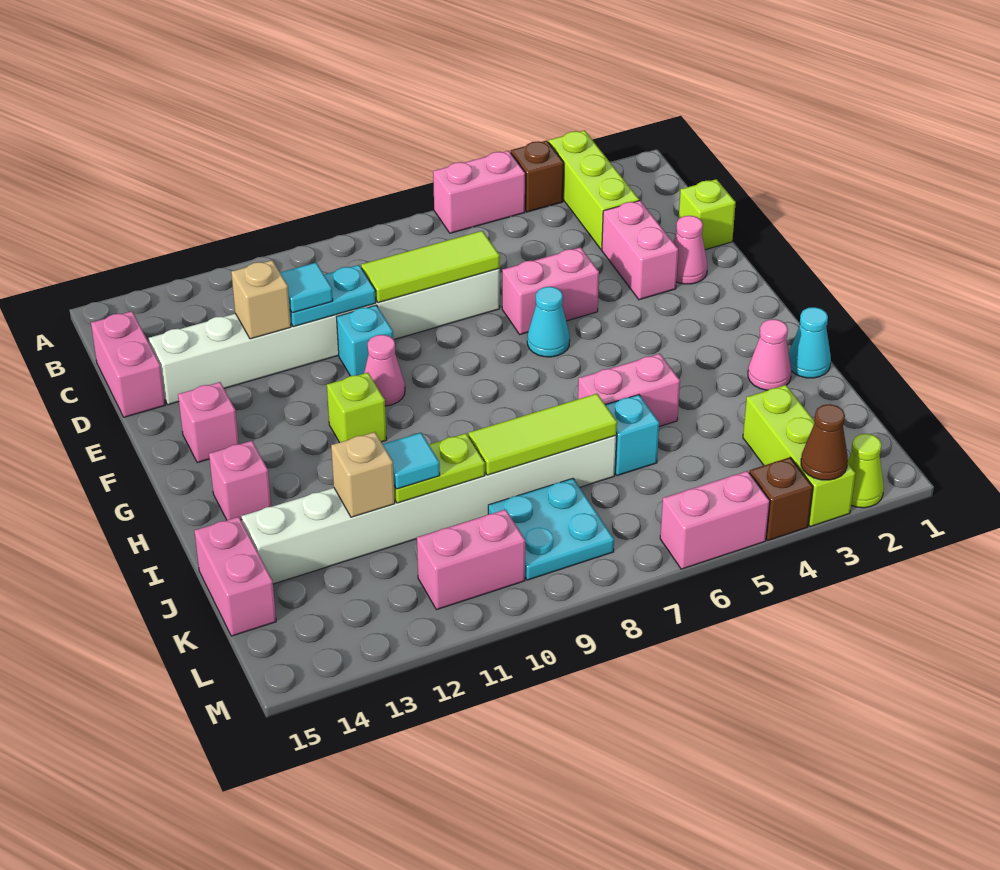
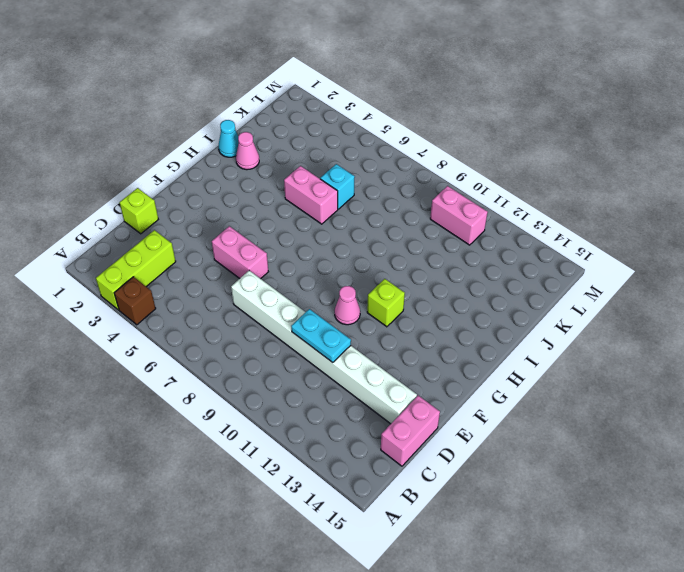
none -> pink 1x2 brick [433,151,525,233]
none -> pink 1x2 brick [602,201,678,300]
none -> pink 1x1 cone [673,216,707,284]
none -> cyan 1x1 brick [337,305,393,376]

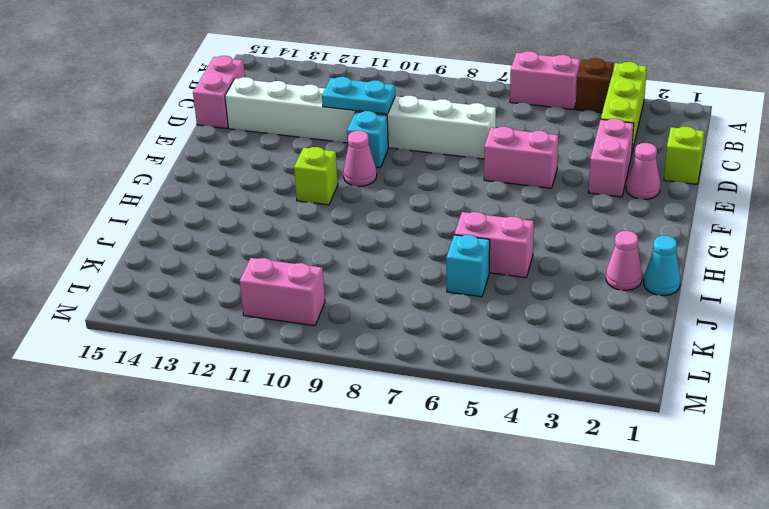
none -> cyan 1x1 cone [527,287,570,357]
none -> pink 1x1 brick [178,382,239,463]
none -> pink 1x1 brick [209,441,271,520]
none -> white 1x8 brick [241,436,616,584]

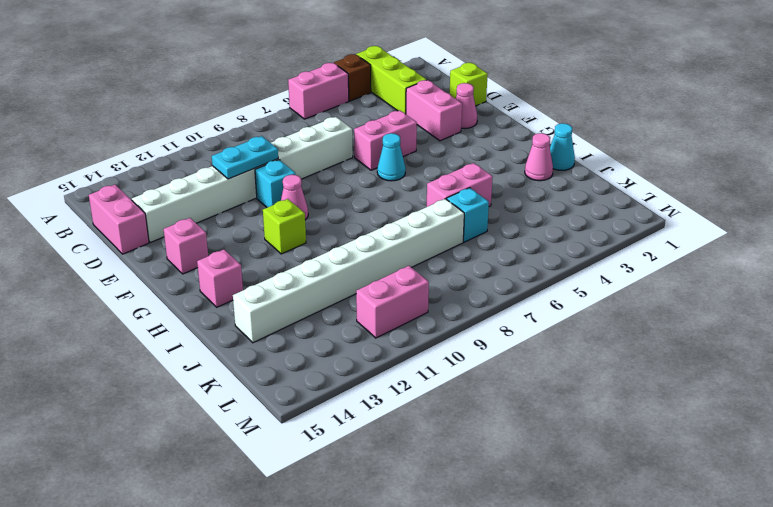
none -> pink 1x2 brick [194,517,276,636]
none -> lime 1x3 brick [743,385,855,527]
none -> cyan 2x2 plate [488,478,614,580]
none -> lime 1x1 cone [848,434,884,508]

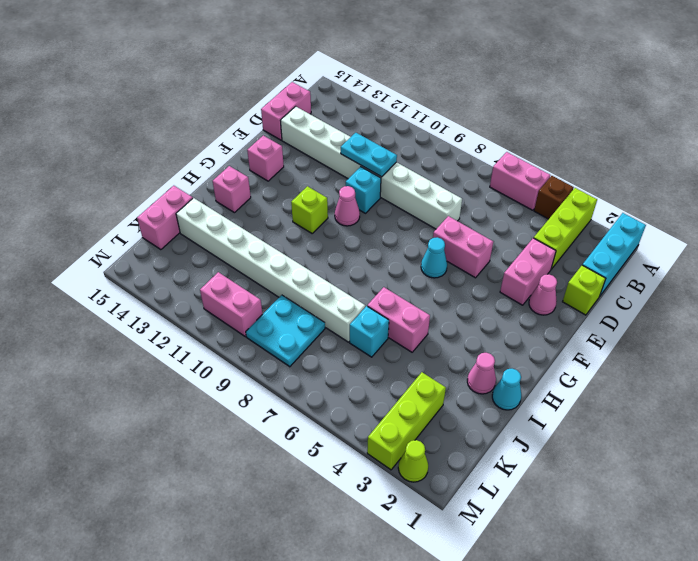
cyan 1x3 brick [583,213,646,296] -> none
none -> brown 1x1 brick [749,457,813,540]
none -> pink 1x2 brick [660,471,770,569]
none -> lime 1x3 tile [361,231,500,303]
none -> tan 1x1 brick [231,260,291,339]

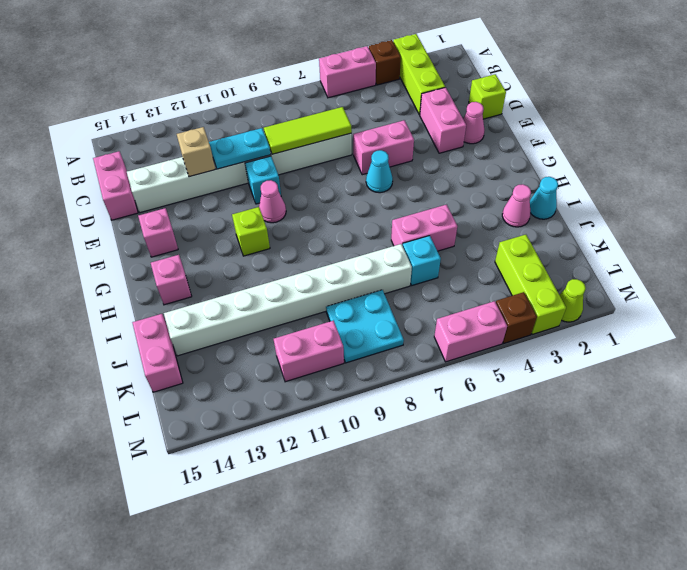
none -> lime 1x3 tile [468,394,617,475]
none -> lime 1x2 plate [394,433,485,503]
none -> tan 1x1 brick [331,432,395,517]
none -> brown 1x1 cone [801,404,848,480]

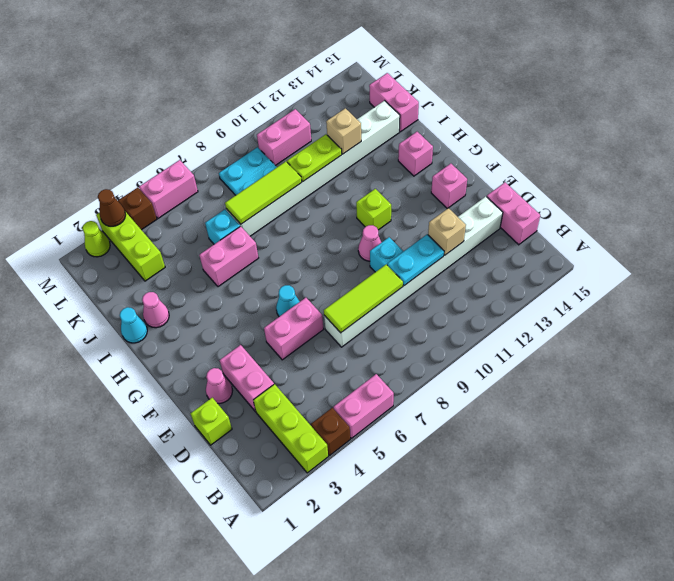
none -> cyan 1x1 tile [280,263,333,313]
none -> cyan 1x1 tile [383,433,440,489]

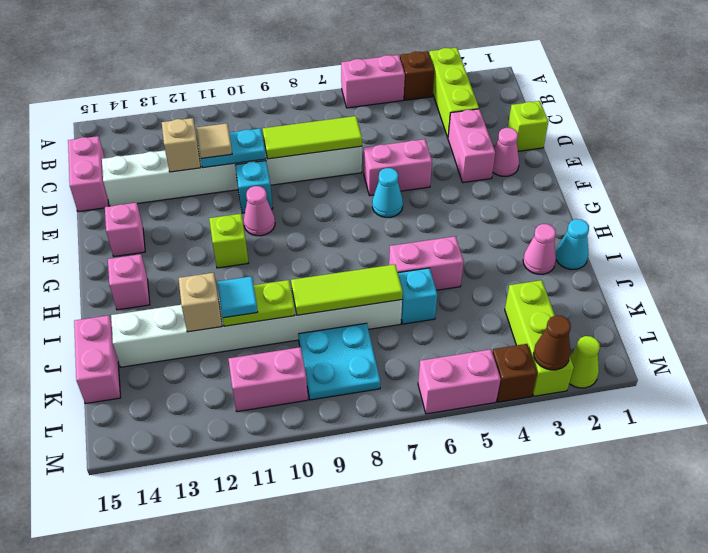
tan 1x1 tile [197,123,232,158] -> cyan 1x1 tile [280,263,333,313]

